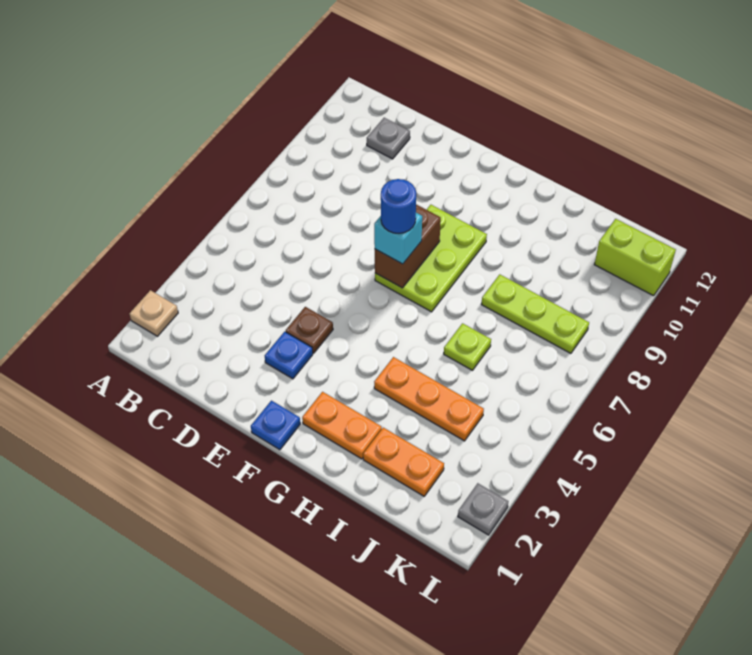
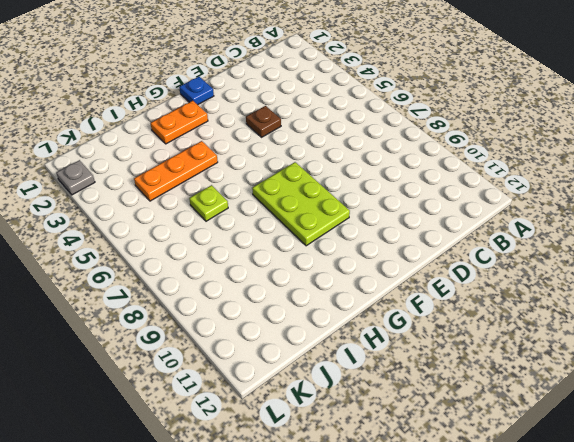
none -> tan 1x1 plate [130,290,178,336]
none -> grey 1x1 plate [367,118,410,159]
none -> blue 1x1 plate [265,332,313,379]

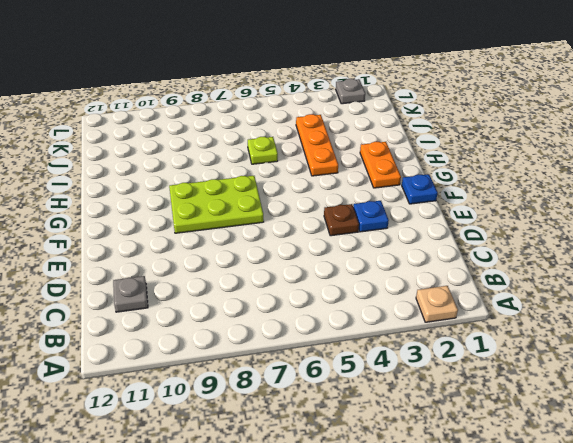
none -> orange 1x2 plate [363,428,444,496]
none -> lime 1x3 plate [481,274,589,353]
none -> lime 1x2 brick [594,219,676,296]

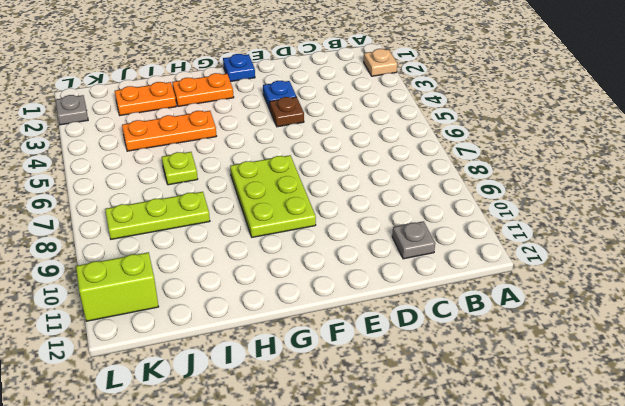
none -> brown 1x2 brick [375,204,441,288]
none -> cyan 1x1 brick [374,213,422,264]
none -> blue 1x1 round brick [381,179,416,233]

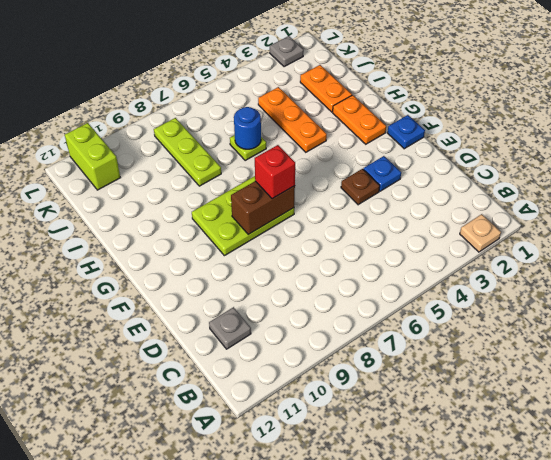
red 1x1 brick [255,145,295,199] -> cyan 1x1 brick [374,213,422,264]
blue 1x1 round brick [234,107,261,149] -> blue 1x1 round brick moved to [381,179,416,233]

